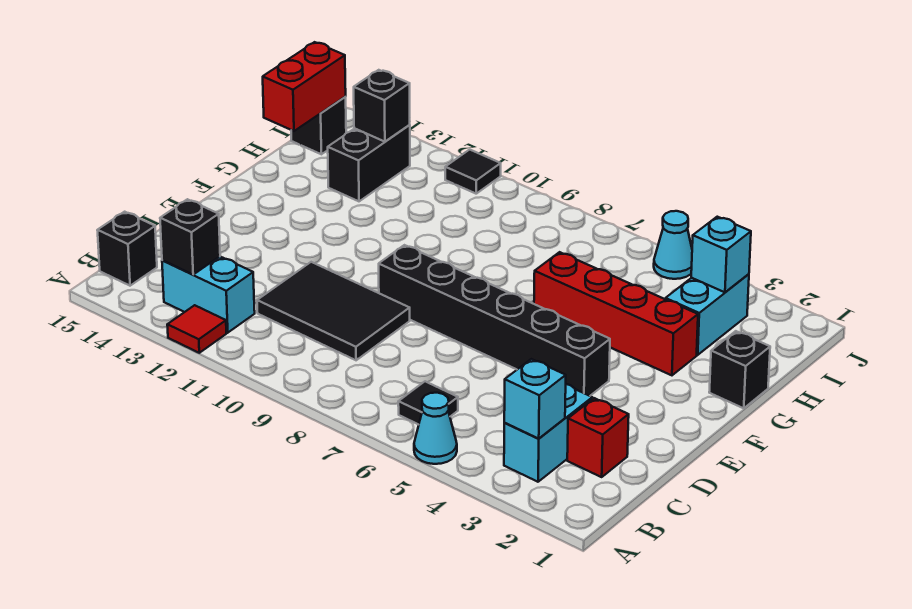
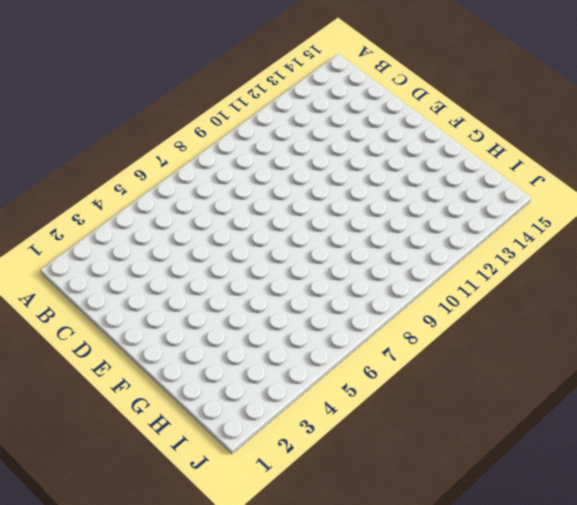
none -> cyan 1x1 cone [414,393,457,464]
none -> red 1x1 tile [167,305,226,353]
none -> cyan 1x2 brick [504,384,592,482]

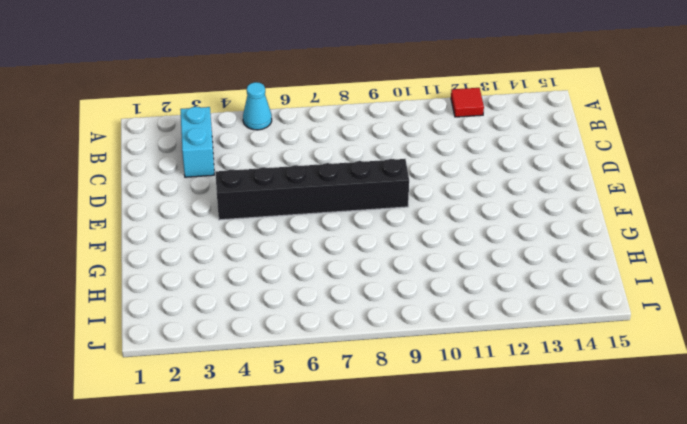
none -> black 1x1 tile [398,381,458,425]
none -> cyan 1x2 brick [162,257,255,333]
none -> black 1x1 brick [97,212,157,286]

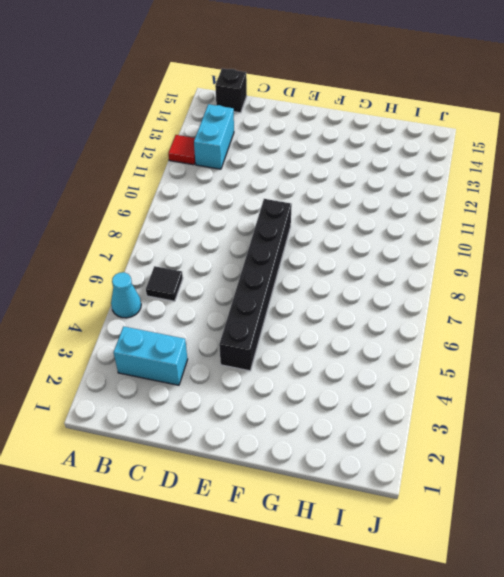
none -> red 1x1 brick [567,398,629,477]
none -> black 2x3 tile [257,262,410,360]
none -> black 1x1 brick [709,331,770,408]

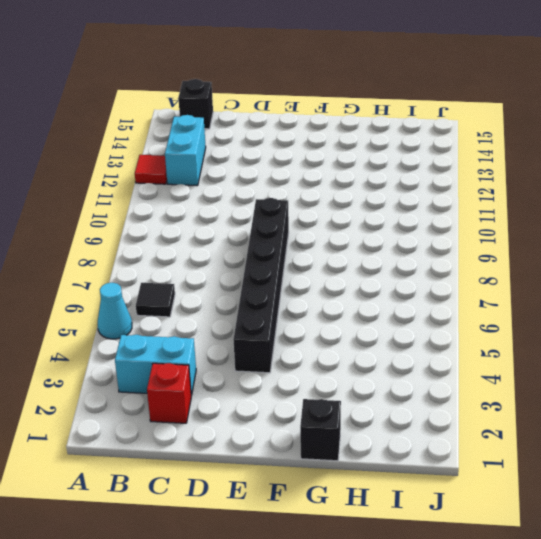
none -> black 2x3 tile [257,262,410,360]
none -> red 1x4 brick [534,252,698,375]
none -> cyan 1x2 brick [665,274,749,355]

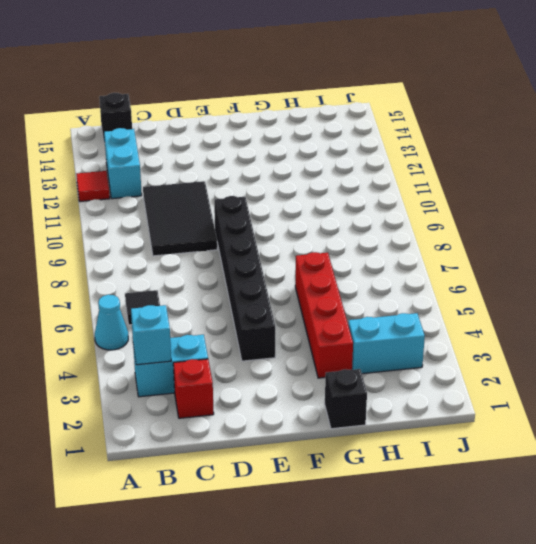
none -> black 1x2 brick [328,125,410,201]
none -> black 1x1 brick [291,97,346,154]
none -> cyan 1x1 cone [654,211,692,279]

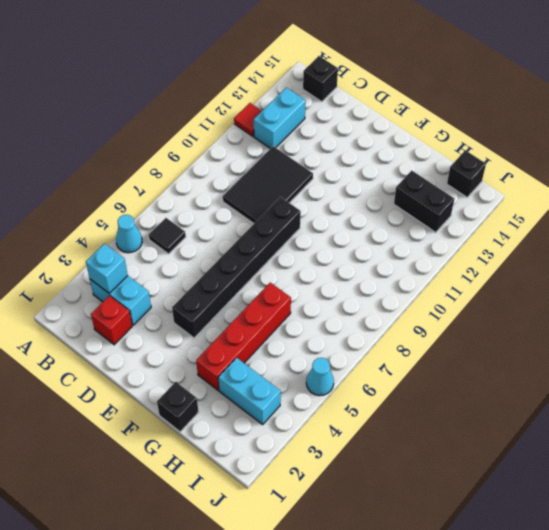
none -> black 1x1 tile [445,150,501,194]
none -> black 1x1 brick [160,199,220,274]
none -> red 1x2 brick [263,42,346,131]

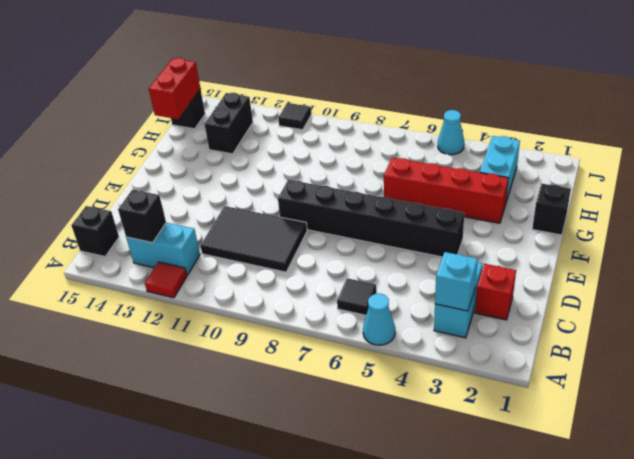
none -> cyan 1x1 brick [691,217,751,292]
none -> black 1x1 brick [354,70,410,142]

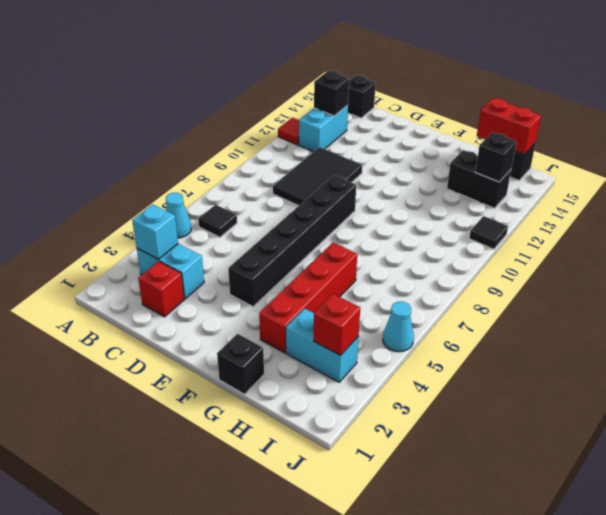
red 1x1 brick [314,294,360,355] -> cyan 1x1 brick [691,217,751,292]

